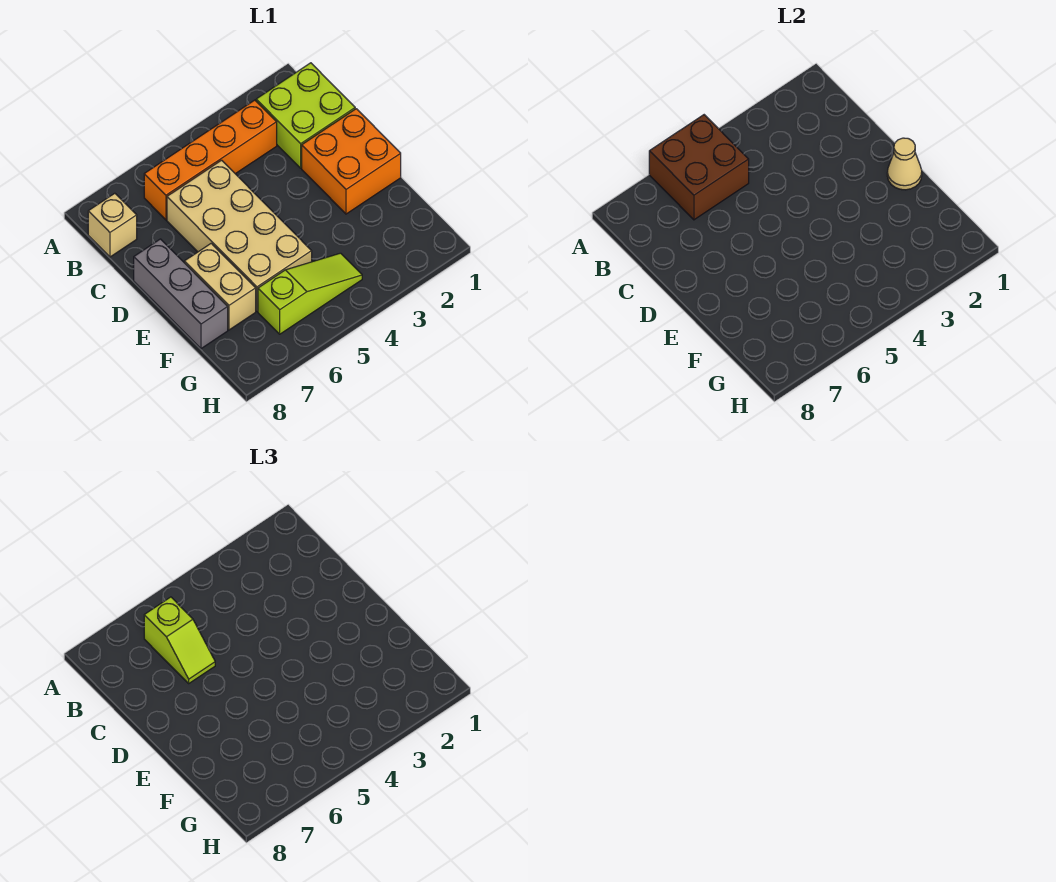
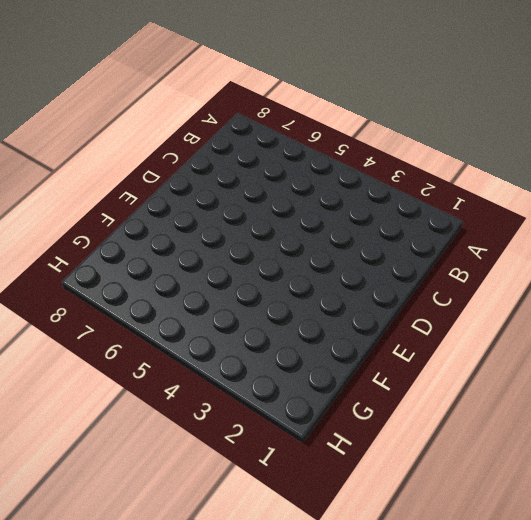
none -> lime 2x2 brick [256,63,355,168]
none -> orange 1x4 brick [144,100,277,220]

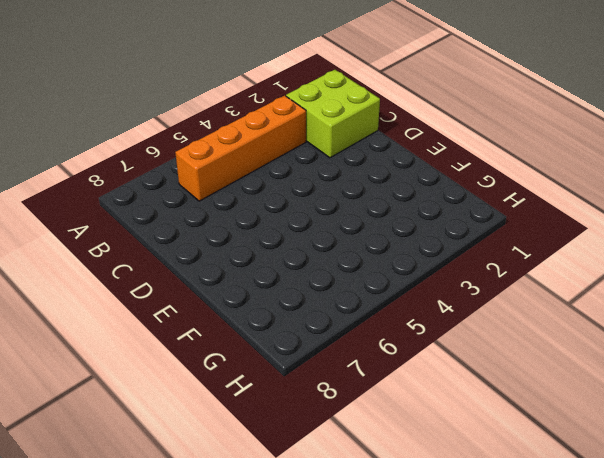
none -> tan 1x1 brick [88,193,137,257]
none -> tan 2x4 brick [167,160,312,311]

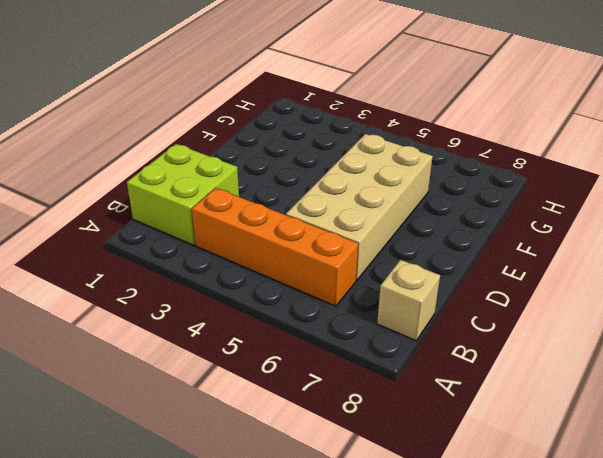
none -> orange 2x2 brick [302,109,401,214]
none -> grey 1x3 brick [134,239,228,349]

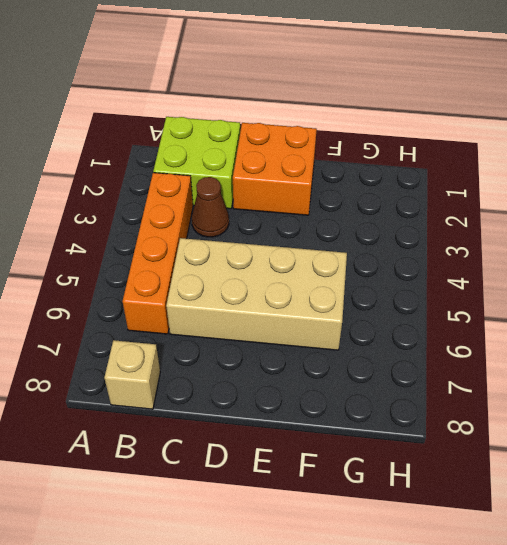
brown 1x1 cone [192,177,229,237] -> none
none -> grey 1x3 brick [134,239,228,349]
none -> tan 1x2 brick [185,243,256,330]

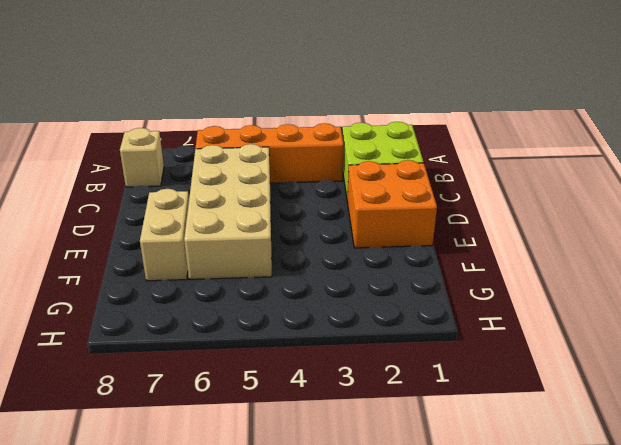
none -> grey 1x3 brick [134,239,228,349]
none -> lime 1x3 slope [258,253,362,334]

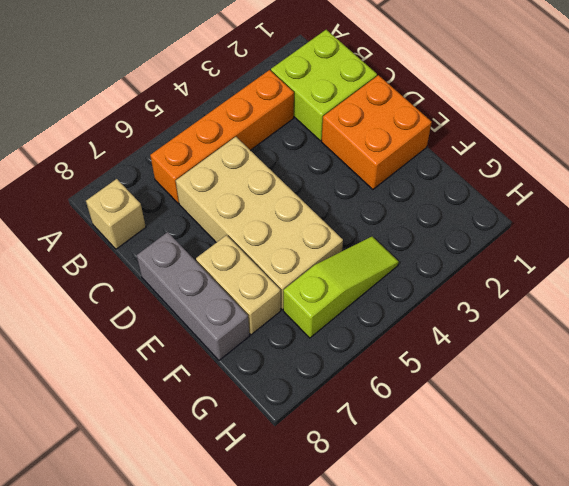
none -> brown 2x2 brick [649,115,749,220]
none -> tan 1x1 cone [887,138,922,190]

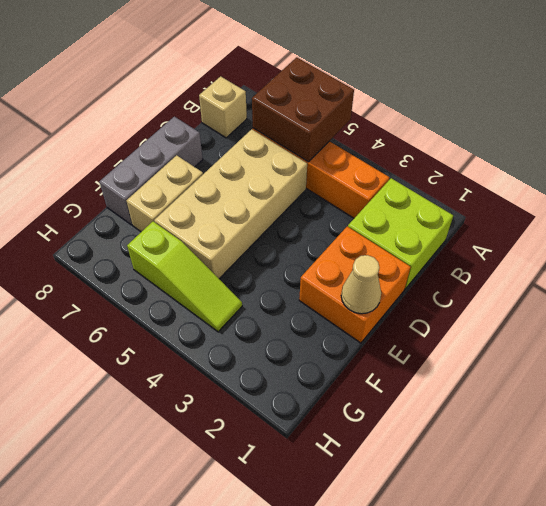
none -> lime 1x2 slope [144,597,215,683]

